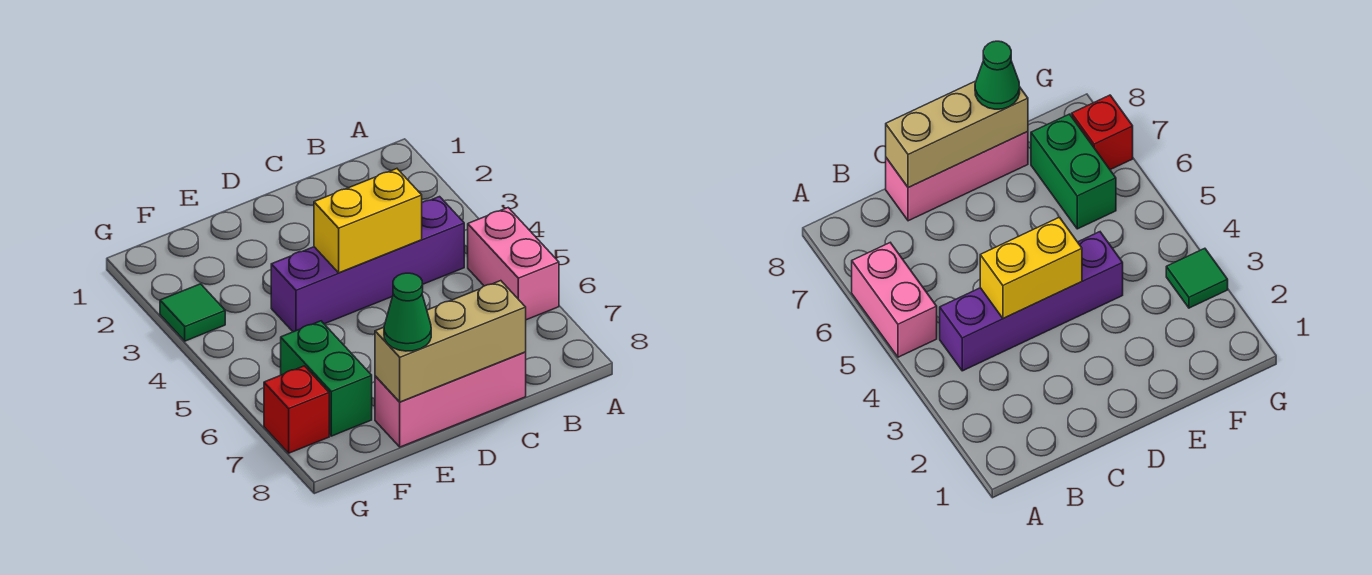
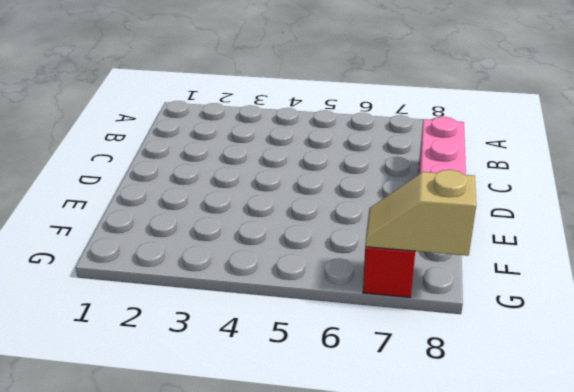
tan 1x2 slope [365,170,476,256] -> none
none -> pink 1x2 brick [468,208,559,320]
none -> purple 1x4 brick [271,197,464,332]

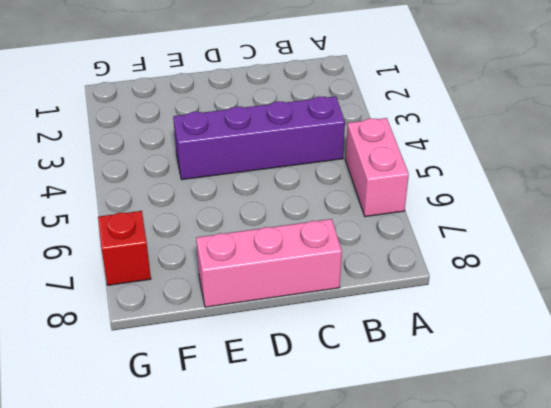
none -> green 1x2 brick [281,321,372,436]
none -> green 1x1 tile [160,284,225,341]

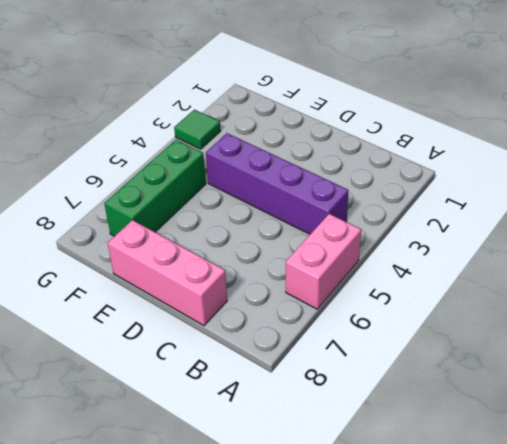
green 1x3 brick [104,140,206,236] -> green 1x2 brick [281,321,372,436]
none -> red 1x1 brick [264,366,329,453]
none -> yellow 1x2 brick [314,169,422,273]

